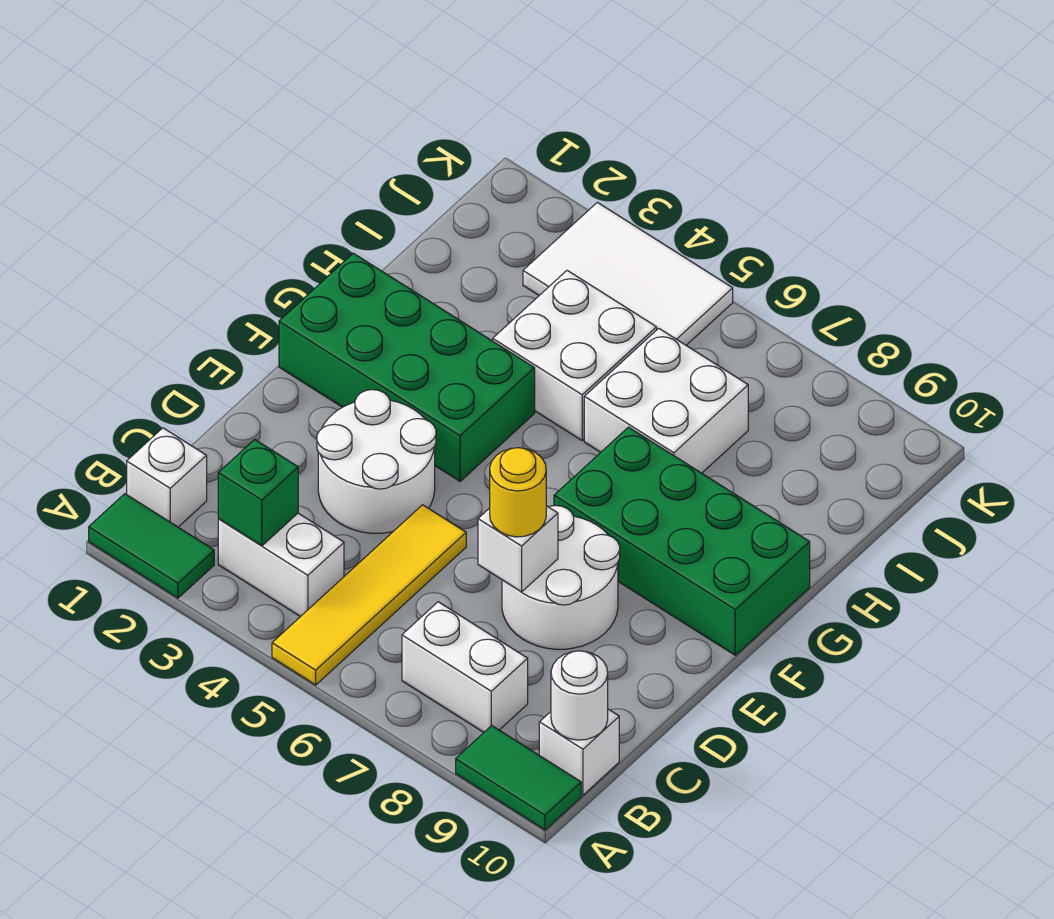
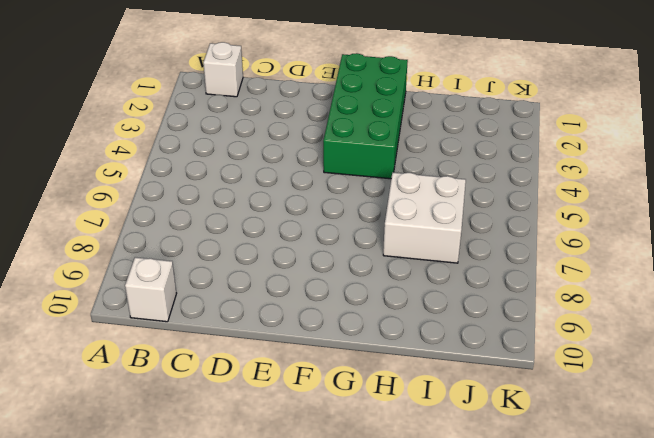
none -> green 1x2 tile [89,494,214,598]
none -> yellow 1x4 tile [272,505,466,685]
none -> green 1x2 tile [456,726,581,830]

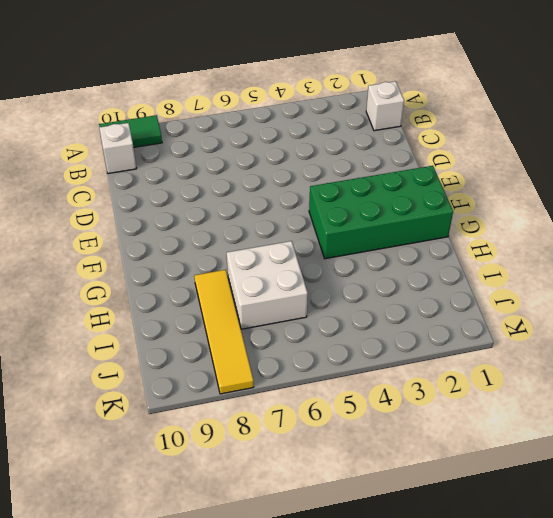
yellow 1x4 tile [194,270,254,394] -> yellow 1x4 tile moved to [272,505,466,685]
none -> green 1x2 tile [89,494,214,598]
none -> white 1x2 brick [218,513,344,617]
none -> white 1x2 brick [402,602,528,732]

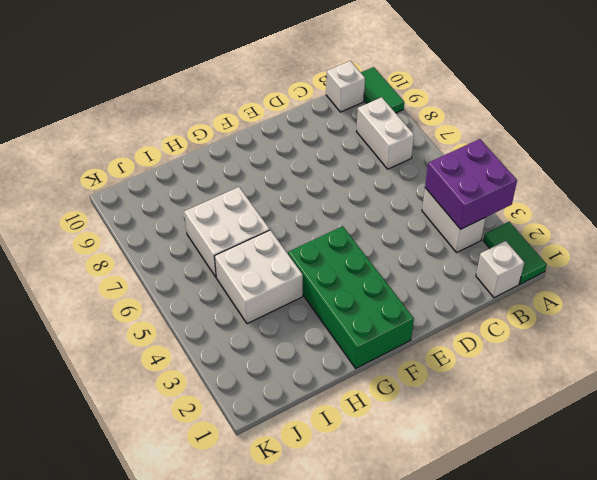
purple 2x2 brick [425,139,517,229] -> green 1x1 brick [218,439,298,546]
none -> yellow 1x4 tile [272,505,466,685]
none -> white 2x2 round brick [317,390,436,533]
none -> white 2x2 round brick [502,506,620,649]

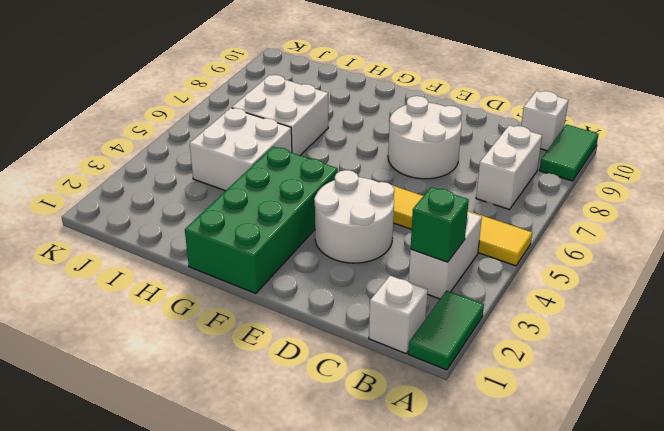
none -> green 2x4 brick [554,427,810,655]
none -> white 2x3 tile [523,202,733,345]
none -> white 1x1 round brick [551,651,608,740]

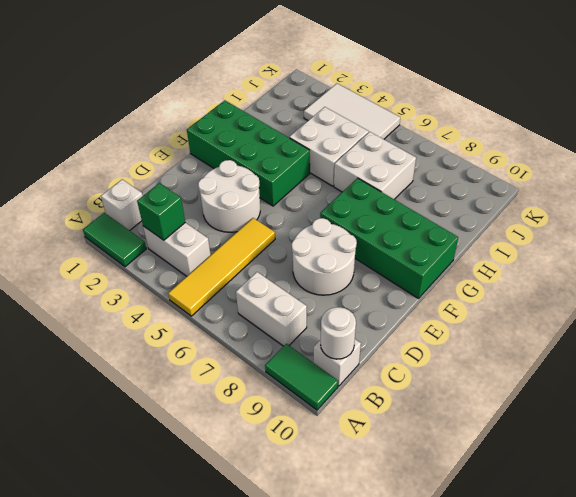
none -> white 1x1 brick [478,506,558,592]
none -> yellow 1x1 round brick [490,448,546,537]

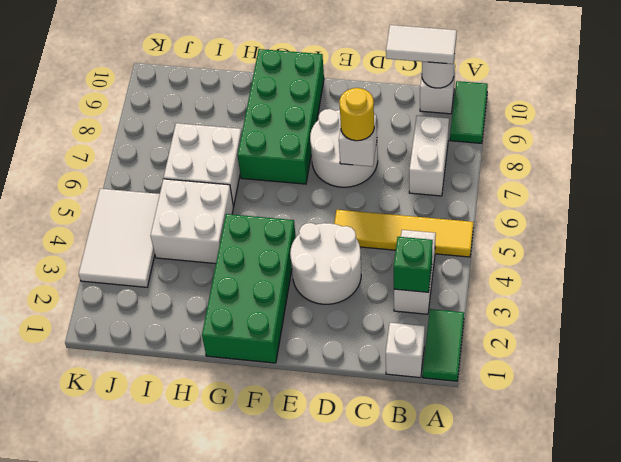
white 1x2 tile [386,25,457,64] -> none

